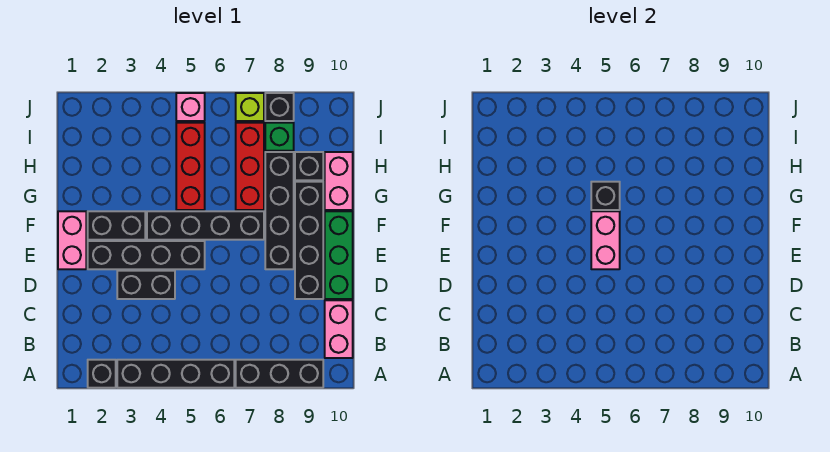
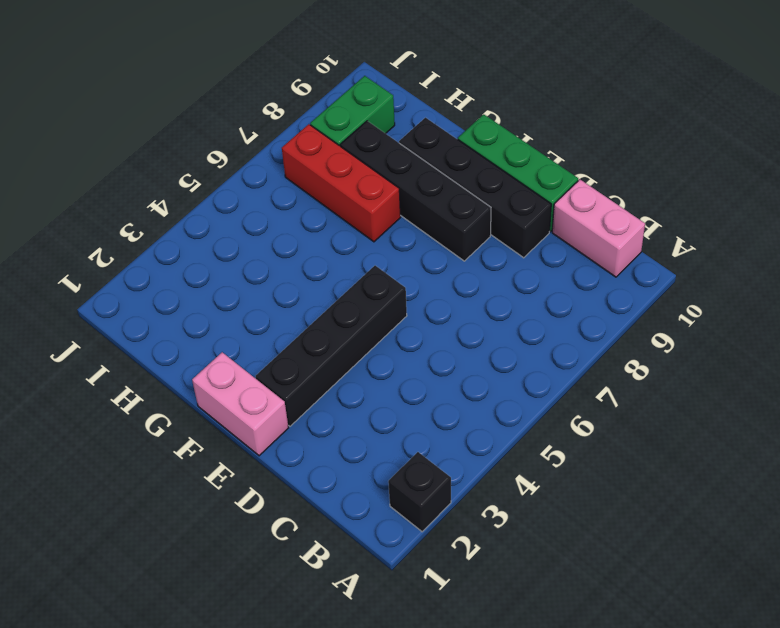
green 1x2 brick [310,76,395,146] -> green 1x1 brick [265,123,294,151]
none -> black 1x4 brick [117,360,234,388]
none -> black 1x3 brick [236,360,323,388]
none -> black 1x2 brick [117,271,175,299]

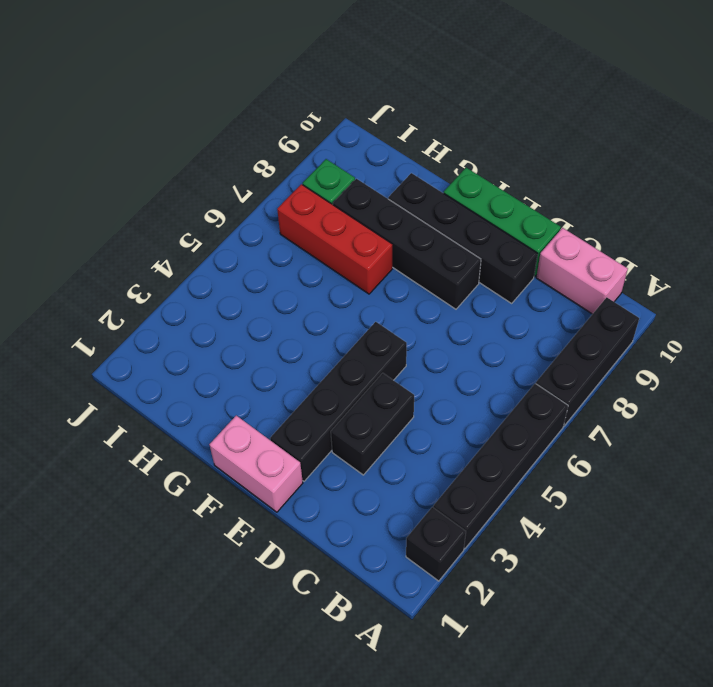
none -> black 1x2 brick [88,211,145,240]
none -> black 1x4 brick [147,211,264,240]
none -> red 1x3 brick [176,123,205,210]

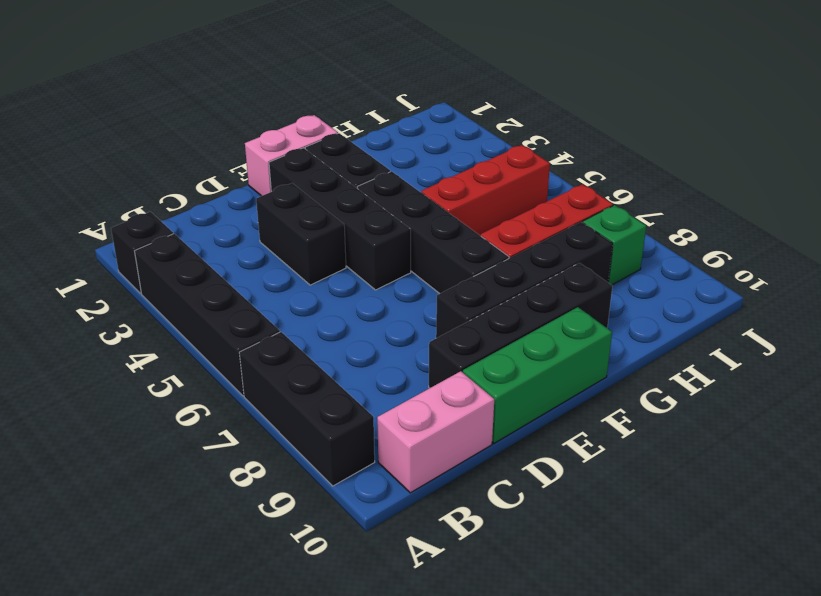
none -> pink 1x2 brick [325,152,353,210]
none -> black 1x1 brick [295,152,323,180]
none -> pink 1x1 brick [176,93,205,121]

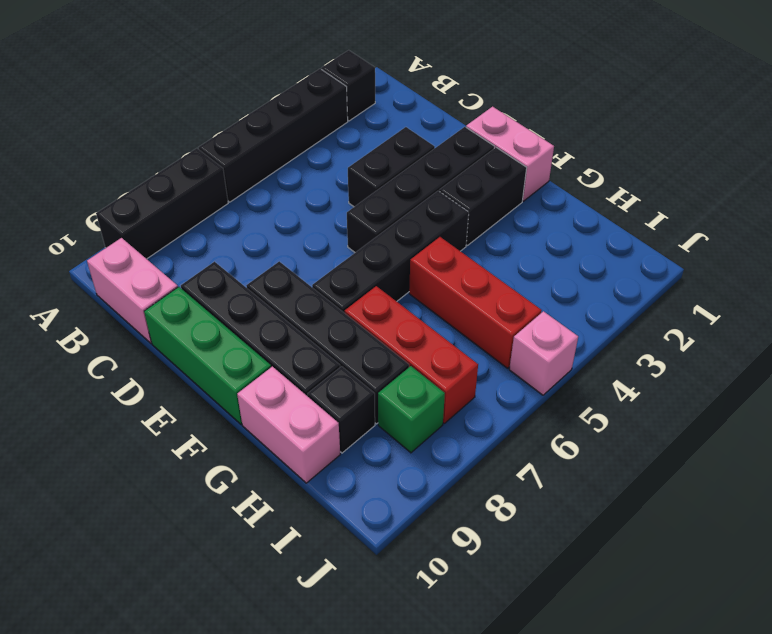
none -> lime 1x1 brick [236,93,264,121]
none -> black 1x1 brick [265,93,294,121]
none -> pink 1x2 brick [591,211,620,269]

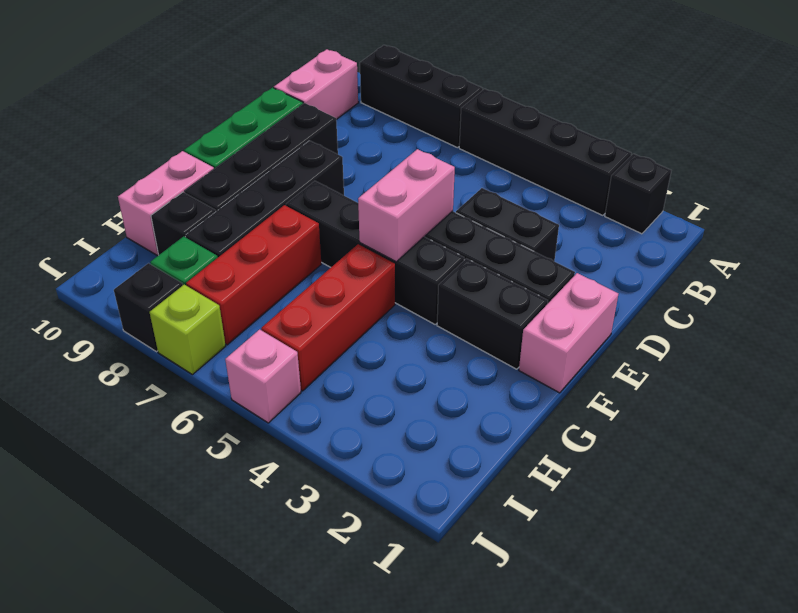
none -> black 1x1 brick [591,182,620,210]

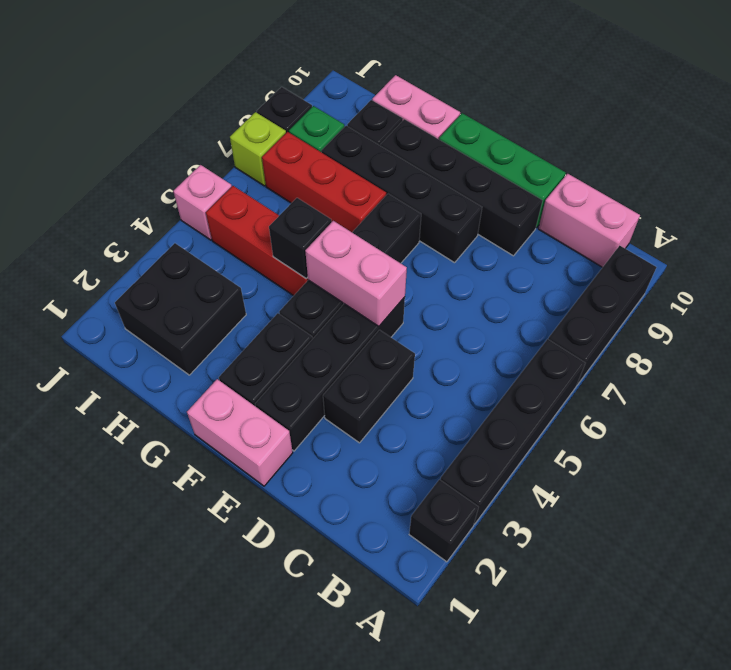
black 2x2 brick [115,243,246,375] -> none

